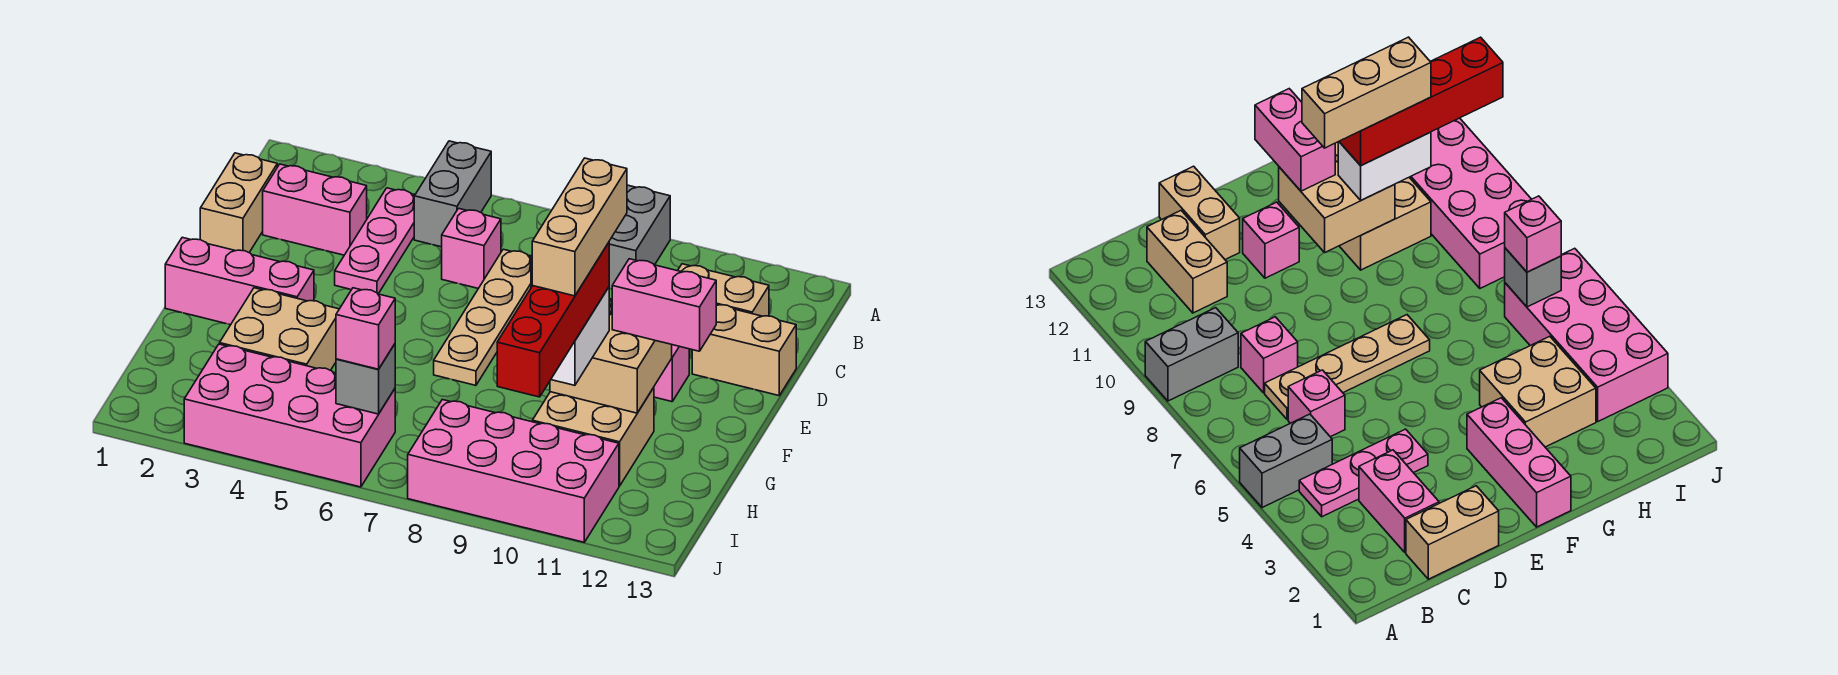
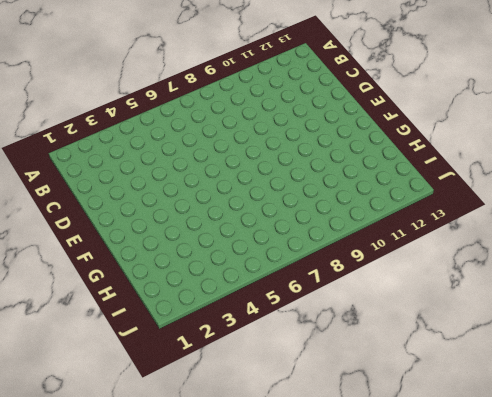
none -> grey 1x2 brick [414,141,491,247]
none -> grey 1x2 brick [609,185,670,289]
none -> pink 1x3 plate [335,188,415,294]

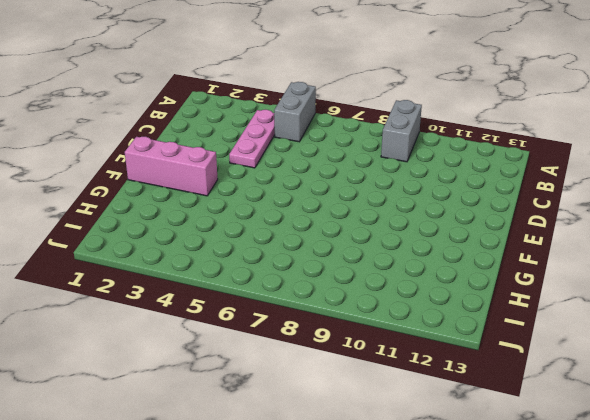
none -> tan 1x2 brick [200,153,277,252]
none -> pink 1x2 brick [263,164,367,255]
none -> pink 1x1 brick [442,208,501,289]

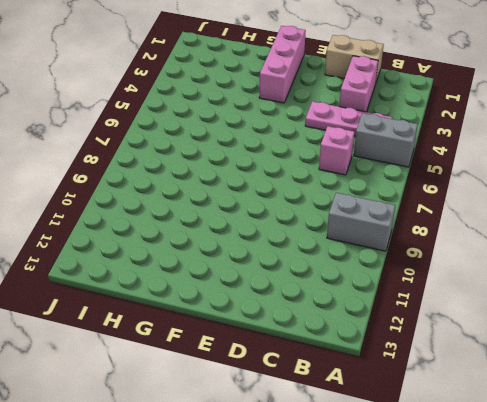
none -> tan 1x4 plate [434,249,531,385]
none -> pink 1x1 brick [1241,317,1298,393]
none -> tan 1x2 brick [678,264,769,316]

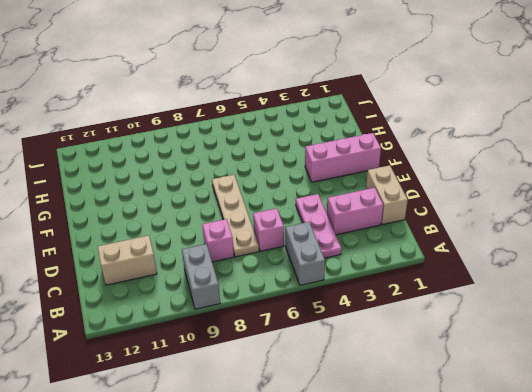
none -> tan 1x2 brick [692,305,796,396]
none -> pink 1x1 brick [654,345,689,402]
none -> tan 2x2 brick [220,288,339,370]

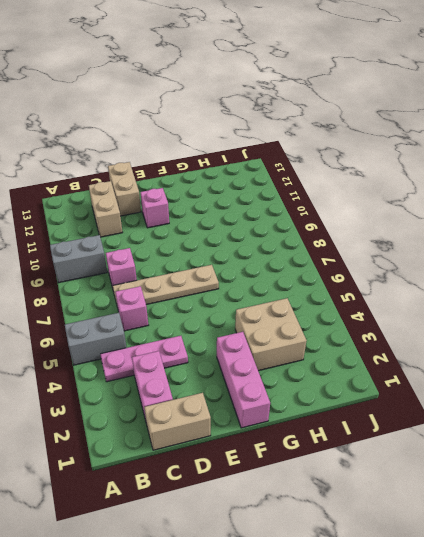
none -> tan 2x2 brick [532,388,654,486]
none -> pink 2x4 brick [184,344,395,487]
none -> pink 2x4 brick [408,400,619,542]

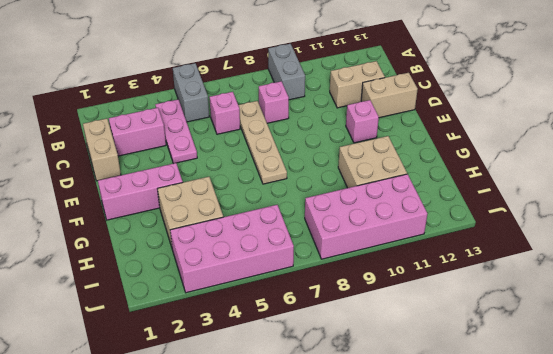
none -> tan 2x2 brick [550,299,672,413]
none -> grey 1x1 brick [336,344,395,414]
none -> pink 1x2 brick [612,259,716,351]

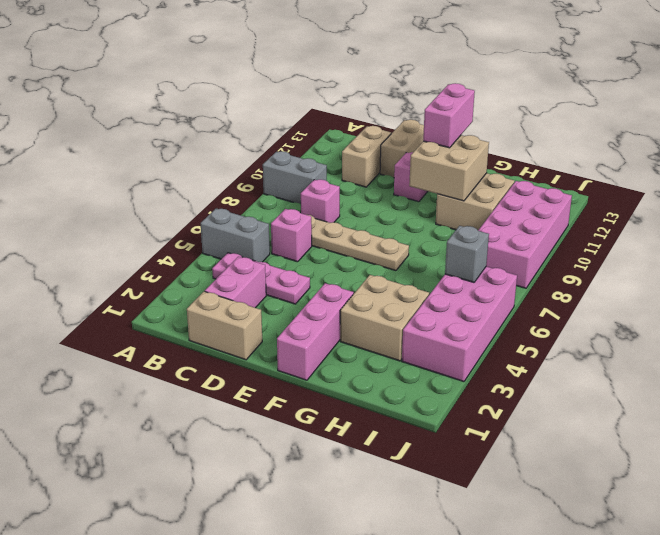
none -> white 1x2 brick [551,287,609,385]
none -> pink 1x1 brick [336,288,395,369]
none -> red 1x4 brick [497,243,609,397]

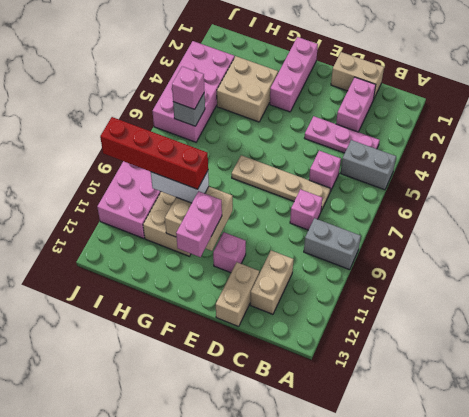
none -> tan 1x3 brick [532,158,627,296]

